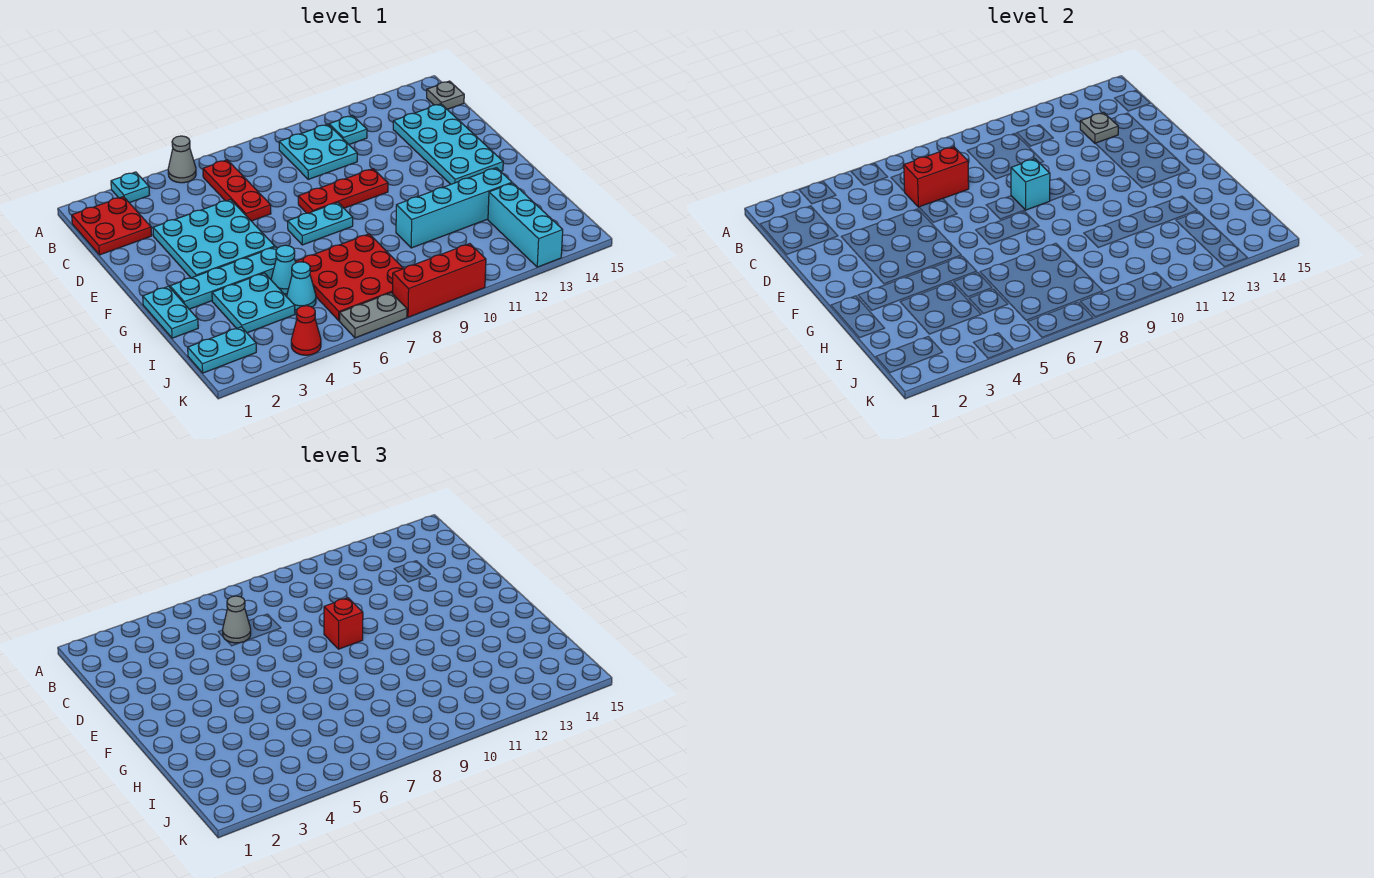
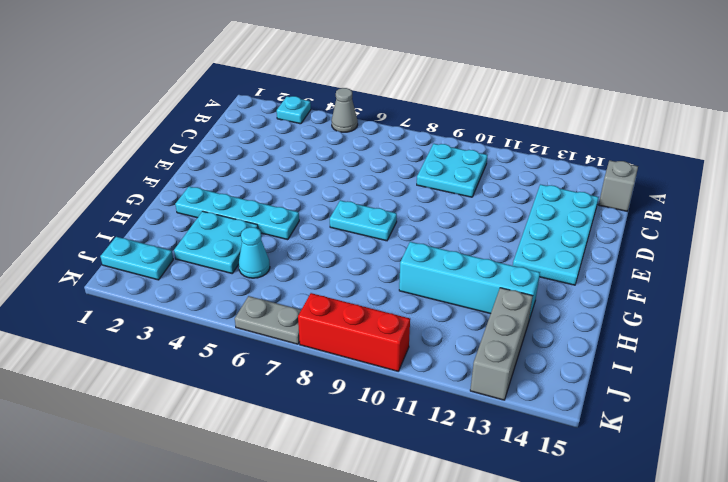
grey 1x1 brick [599,160,638,211] -> grey 1x1 plate [427,81,464,109]
grey 1x3 brick [470,288,533,400] -> cyan 1x3 brick [488,183,563,267]
none -> red 2x2 plate [72,197,152,255]
none -> red 1x3 plate [203,160,271,221]
none -> cyan 1x1 plate [329,116,367,144]

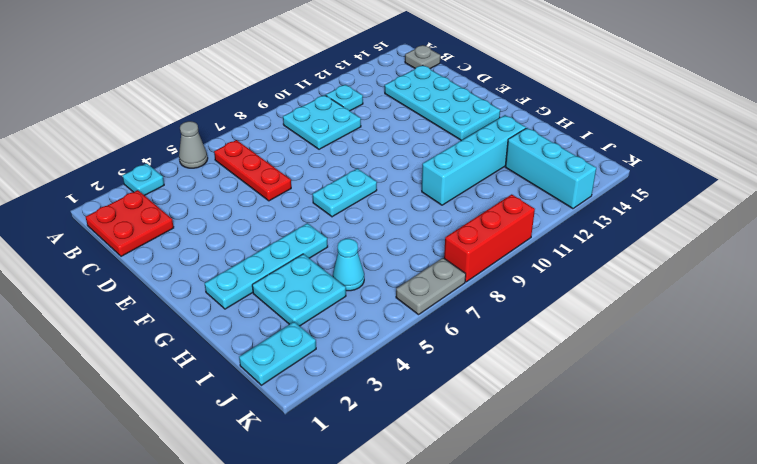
none -> cyan 3x3 plate [153,200,275,278]
none -> red 1x3 plate [298,169,388,213]
none -> cyan 1x2 plate [143,286,198,338]

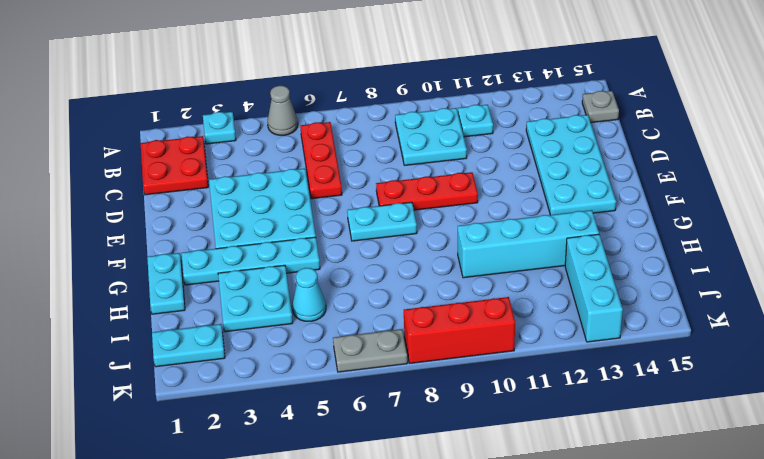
none -> cyan 1x1 cone [271,245,296,294]
none -> red 3x3 plate [295,234,404,321]
none -> red 1x1 cone [291,306,321,355]

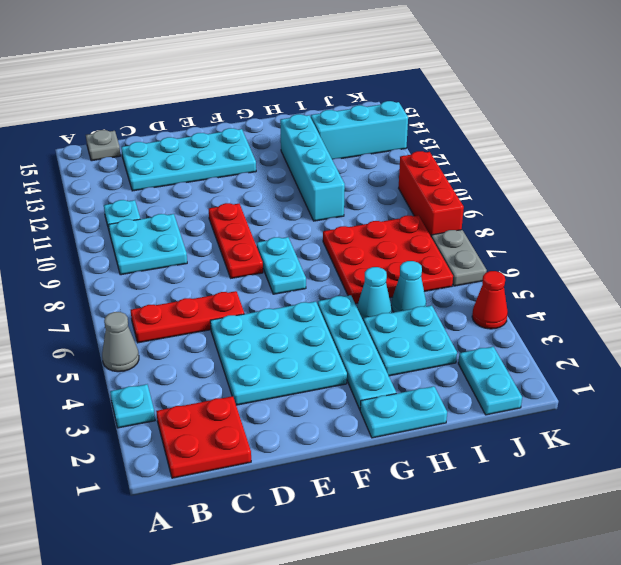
none -> red 1x2 brick [904,147,969,207]
none -> grey 1x1 plate [1080,112,1118,144]
none -> cyan 1x1 brick [1011,159,1050,210]

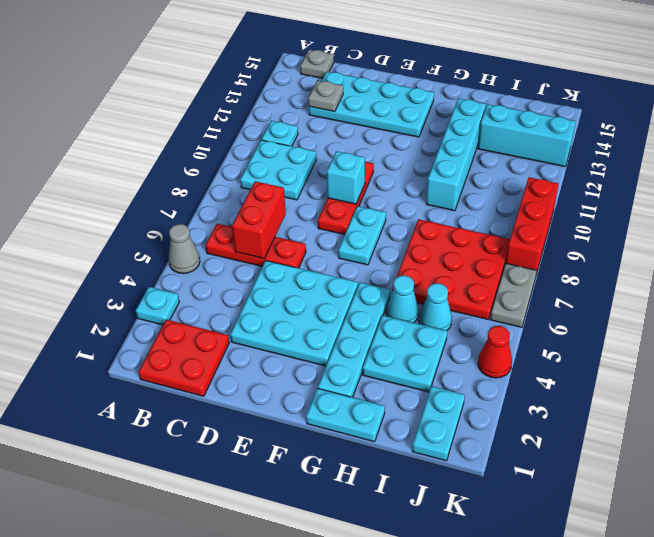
none -> grey 1x1 cone [223,596,251,643]
none -> red 1x1 brick [324,598,363,649]

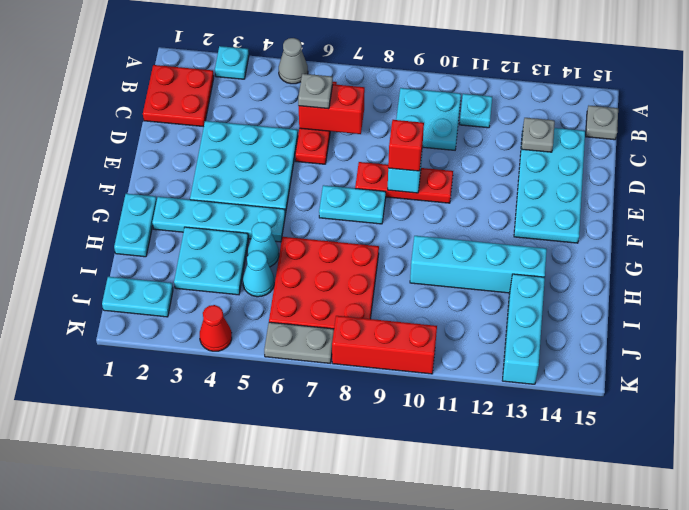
grey 1x1 plate [298,74,333,109] -> grey 1x1 cone [223,596,251,643]

